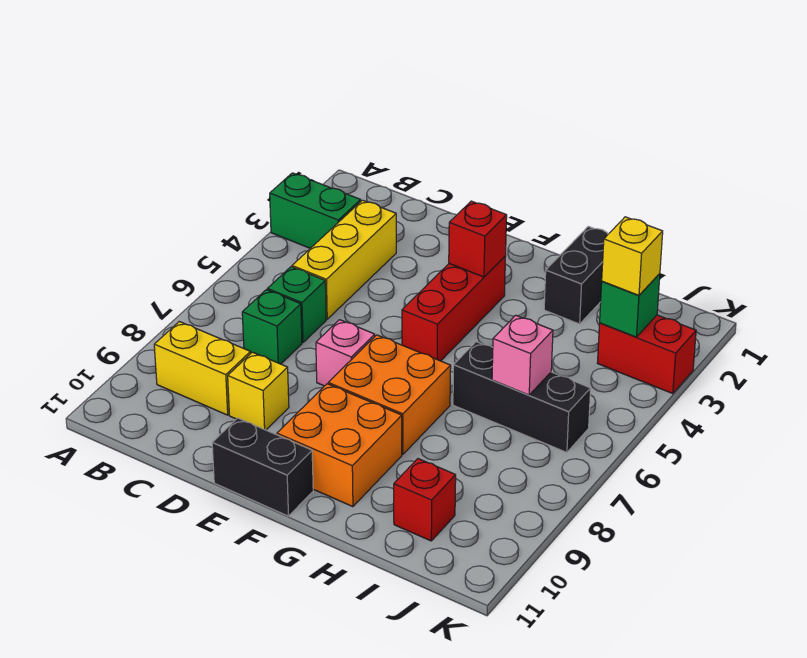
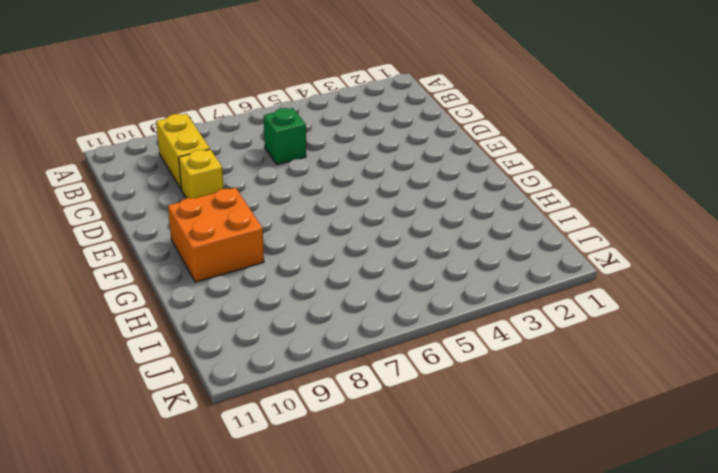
none -> green 1x2 brick [270,173,361,248]
none -> yellow 1x3 brick [292,200,396,319]
none -> green 1x1 brick [242,290,302,364]

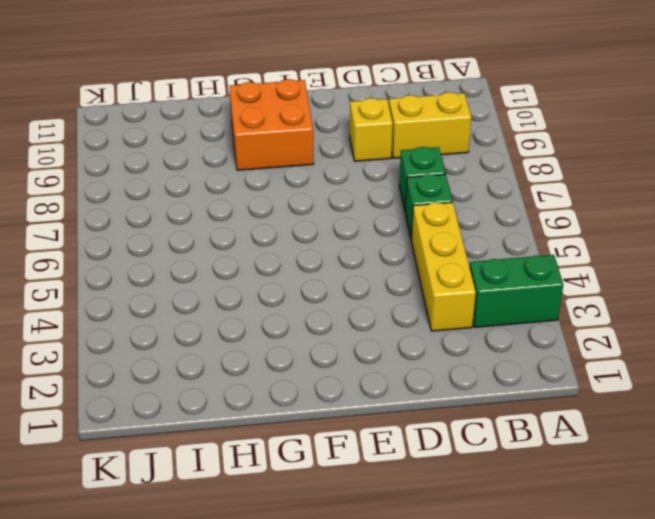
none -> pink 1x1 brick [316,320,375,386]
none -> black 1x2 brick [212,418,313,516]
none -> red 1x3 brick [402,256,506,361]

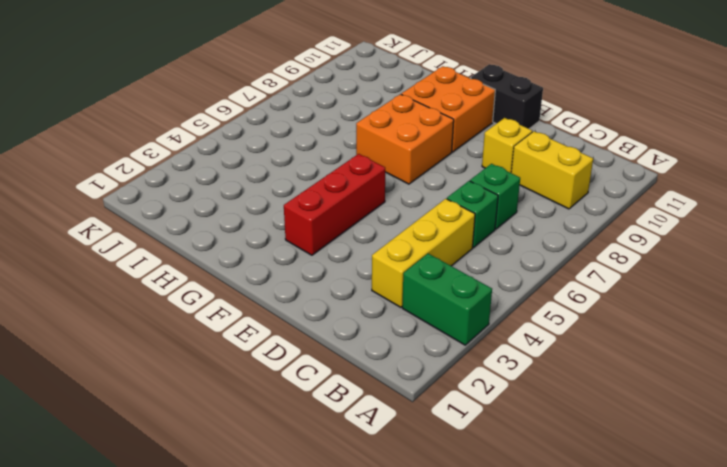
none -> pink 1x1 brick [316,320,375,386]
none -> black 1x2 brick [544,226,608,324]
none -> black 1x3 brick [453,342,591,452]

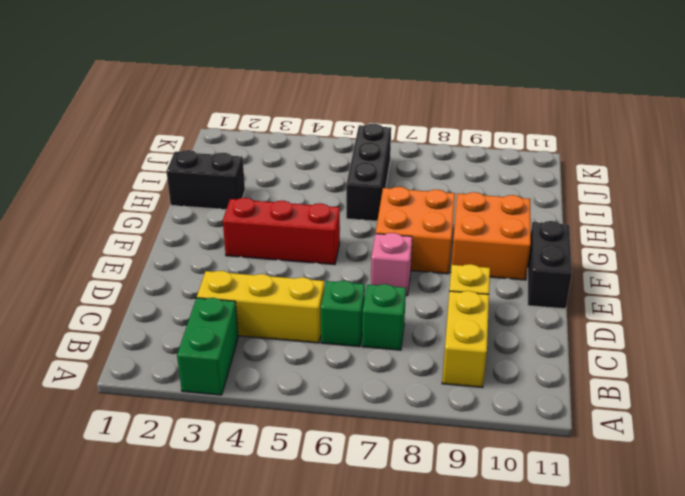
none -> red 1x1 brick [394,459,456,541]
none -> red 1x2 brick [598,315,696,394]
none -> red 1x1 brick [449,201,507,277]

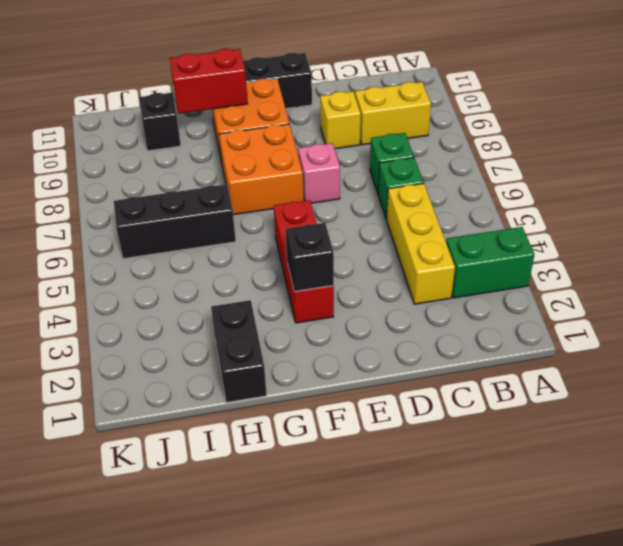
black 1x1 brick [286,223,334,292] -> red 1x1 brick [449,201,507,277]
red 1x2 brick [170,49,248,114] -> red 1x2 brick moved to [598,315,696,394]
black 1x1 brick [139,93,181,151] -> red 1x1 brick [394,459,456,541]
none -> pink 1x1 brick [492,315,553,395]
none -> green 1x1 brick [600,274,660,337]
none -> yellow 1x1 brick [602,217,663,296]

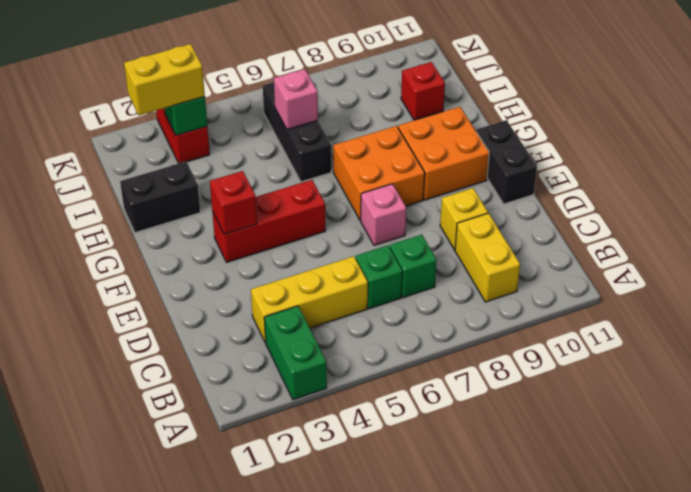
yellow 1x2 brick [124,44,205,115] -> yellow 1x1 brick [602,217,663,296]

